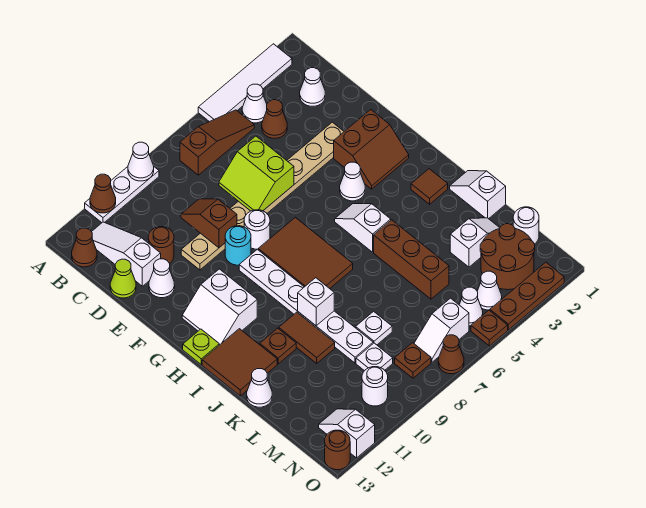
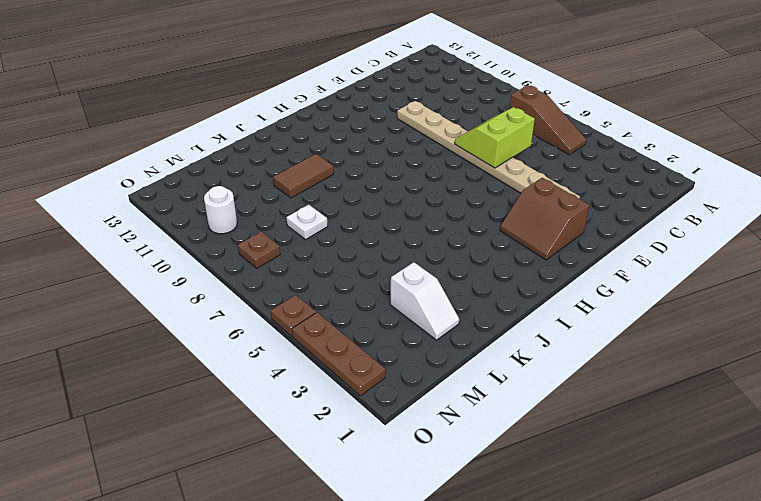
none -> white 1x4 tile [198,44,292,122]
none -> white 1x3 plate [85,167,159,223]
none -> white 1x1 cone [242,84,267,123]
none -> white 1x3 slope [92,222,161,286]

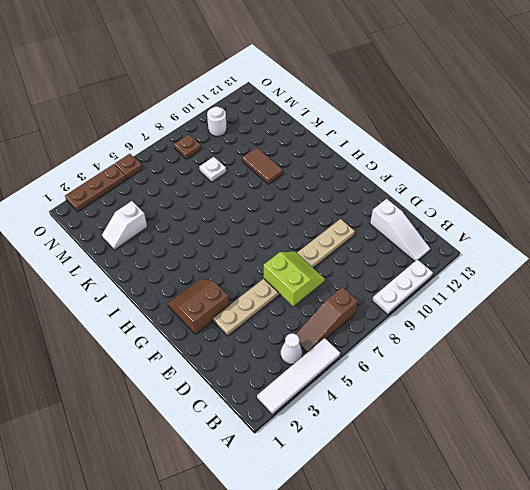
none -> brown 1x1 cone [72,228,97,267]
none -> white 1x1 cone [300,68,325,106]
none -> brown 1x1 cone [262,100,287,138]
none -> brown 1x1 round brick [148,227,174,263]

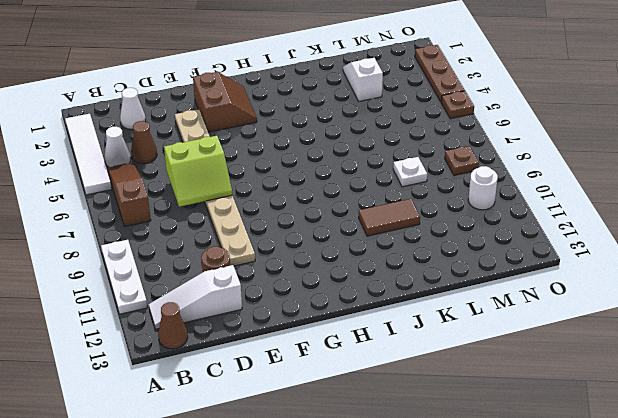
none -> lime 1x1 cone [110,259,136,298]
none -> white 1x1 cone [149,259,175,298]
none -> white 1x1 round brick [244,210,270,249]
none -> cyan 1x1 round brick [225,226,251,265]

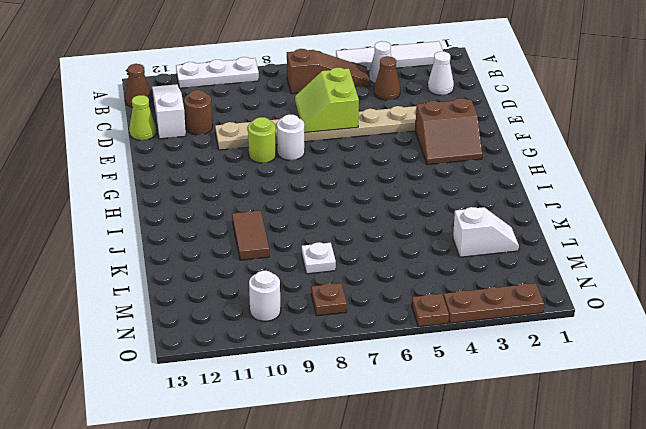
lime 1x1 round brick [248,117,276,163] -> cyan 1x1 round brick [225,226,251,265]
none -> white 1x1 cone [149,259,175,298]
none -> white 1x1 cone [340,162,365,201]
none -> brown 2x3 tile [258,217,353,289]
none -> white 1x6 plate [239,249,373,363]

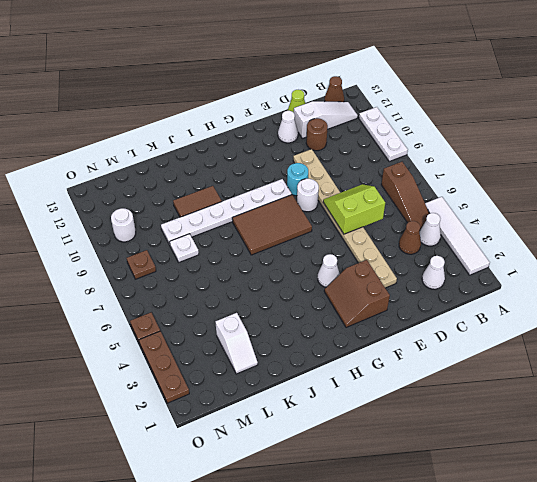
none -> white 2x2 slope [182,269,257,345]
none -> white 1x2 slope [335,204,391,252]
none -> lime 1x1 plate [183,329,219,365]
none -> brown 1x1 tile [411,169,448,204]

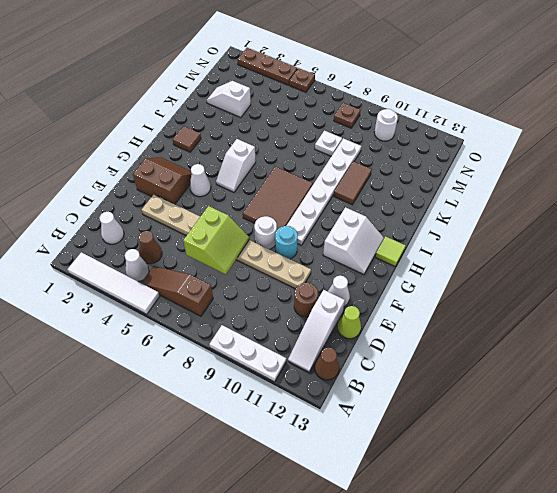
lime 1x1 tile [375,236,406,266] -> lime 1x1 plate [183,329,219,365]
none -> brown 2x2 tile [202,329,277,396]
none -> white 1x2 slope [450,171,506,219]
none -> brown 1x3 brick [374,220,449,299]
none -> brown 1x1 plate [260,328,296,364]

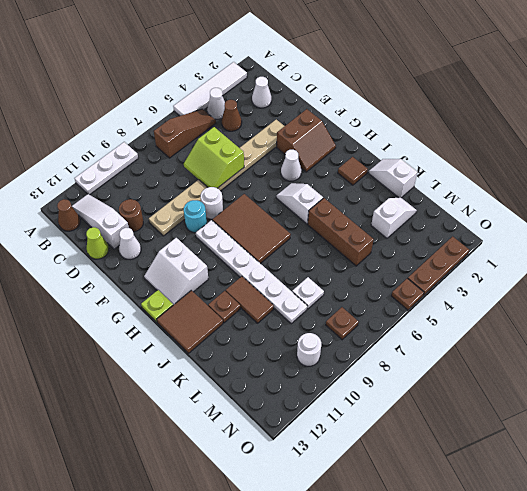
none -> white 1x1 cone [247,369,272,407]
none -> white 1x1 round brick [513,207,539,244]
none -> brown 2x2 round brick [480,224,535,290]
none -> white 1x1 plate [356,343,393,371]

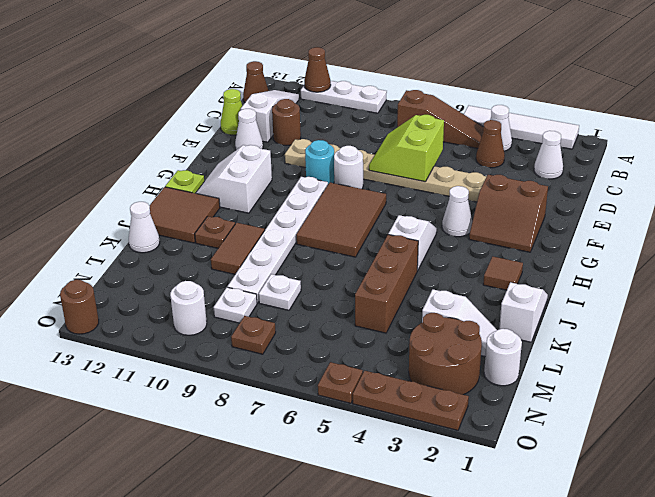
none -> white 1x1 cone [477,271,502,310]
none -> white 1x1 cone [459,287,483,326]
none -> white 1x2 slope [414,298,469,362]
none -> white 1x2 slope [319,409,375,458]

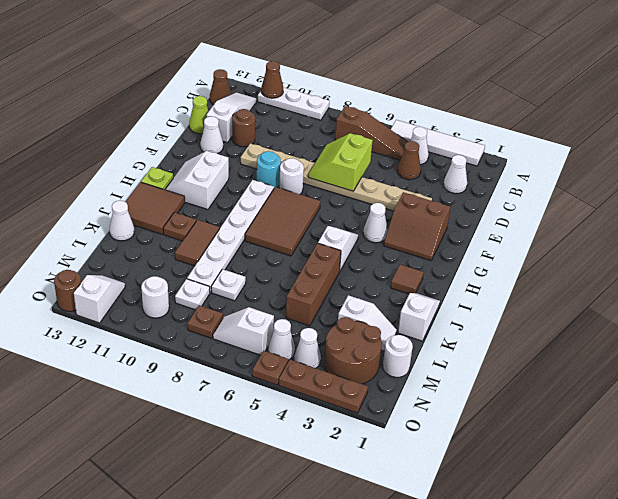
none -> brown 1x1 cone [438,335,464,374]
none -> white 1x1 cone [128,142,154,181]
none -> brown 1x2 slope [181,199,237,248]
none -> white 1x1 brick [298,278,334,326]

